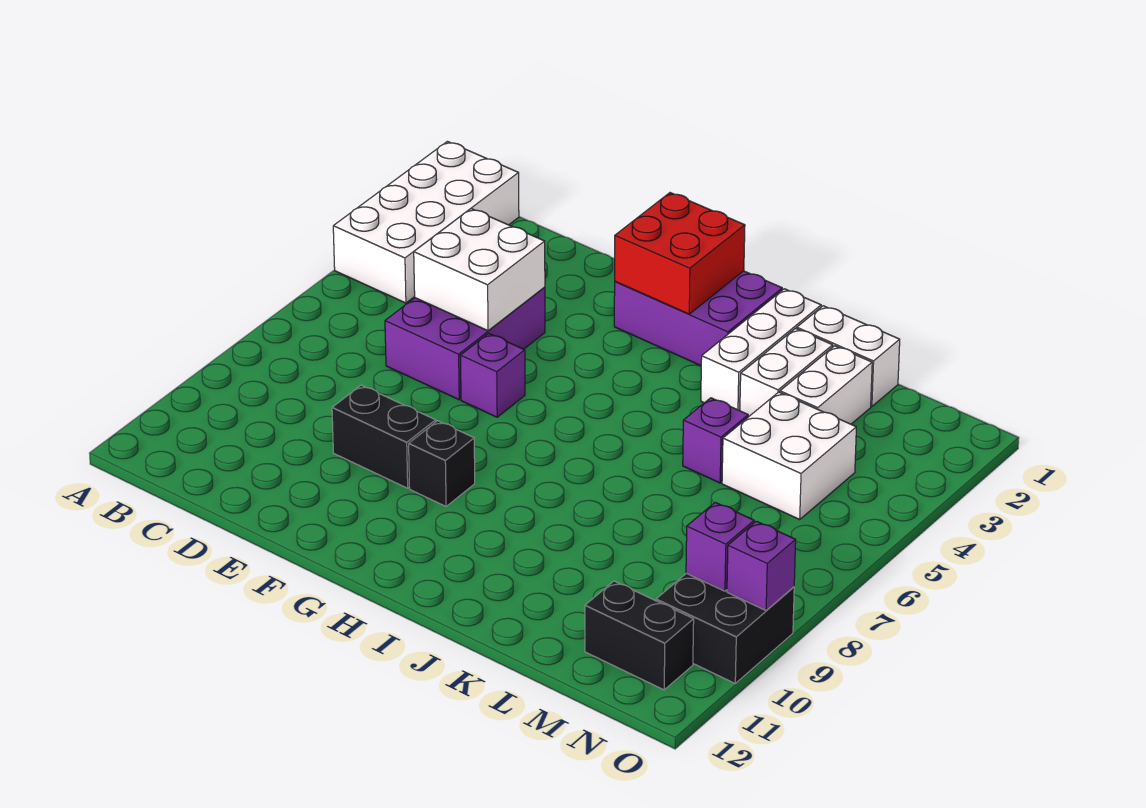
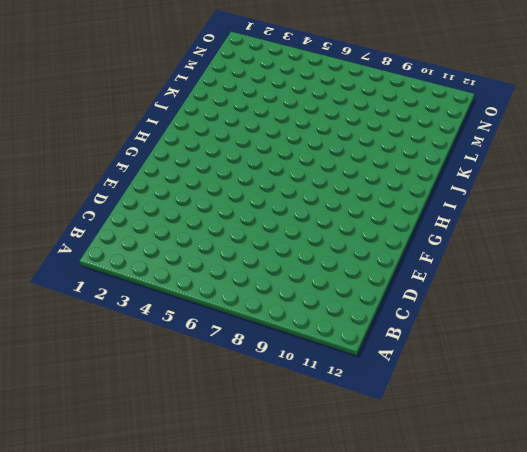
none -> white 2x4 brick [333,141,519,303]
none -> purple 2x3 brick [385,287,545,400]
none -> black 1x2 brick [332,385,436,488]

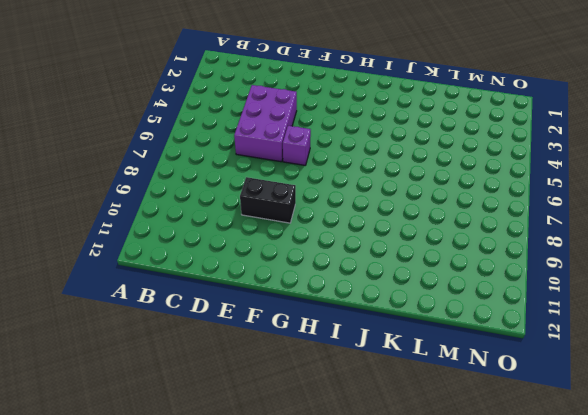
none -> white 2x4 brick [333,141,519,303]
none -> purple 2x3 brick [614,271,782,366]
none -> black 1x1 brick [409,421,475,506]

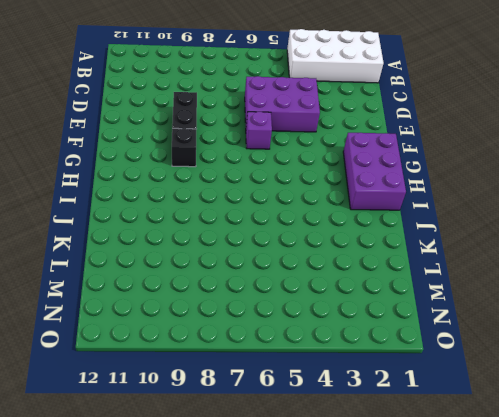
none -> white 1x3 brick [701,289,821,411]
none -> white 1x2 brick [797,306,900,407]
none -> white 1x2 brick [740,328,833,417]

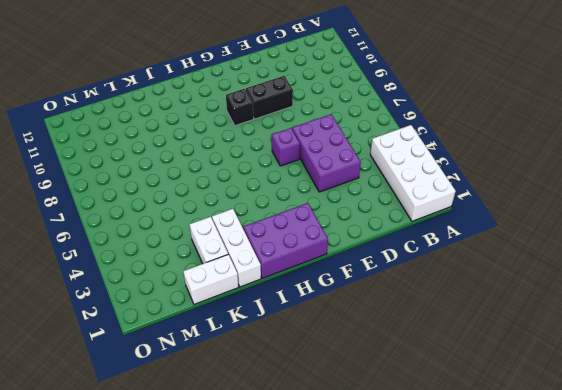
none -> purple 1x1 brick [683,398,748,483]
none -> white 1x2 brick [780,346,872,424]
none -> white 2x2 brick [722,392,856,519]

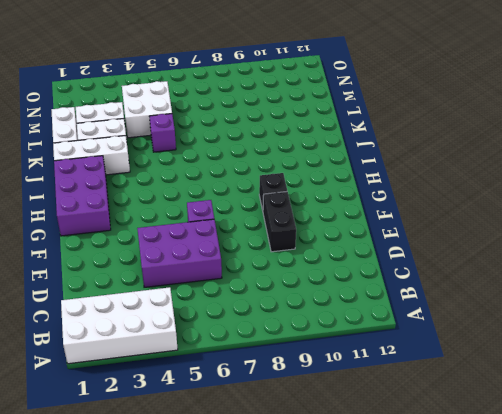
none -> black 1x2 brick [585,581,694,690]
none -> black 2x2 brick [656,573,794,683]
none -> white 2x2 brick [414,209,545,331]

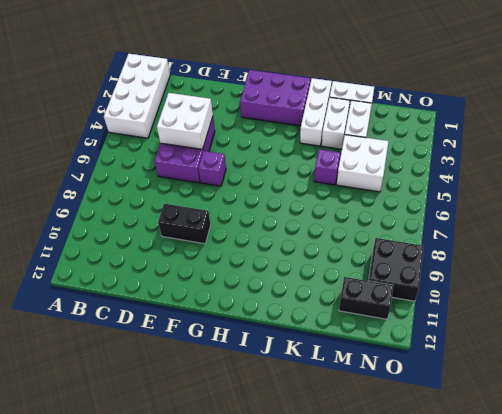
none -> black 1x1 brick [409,421,475,506]
none -> red 2x2 brick [615,193,745,314]
none -> purple 1x1 brick [686,502,754,591]

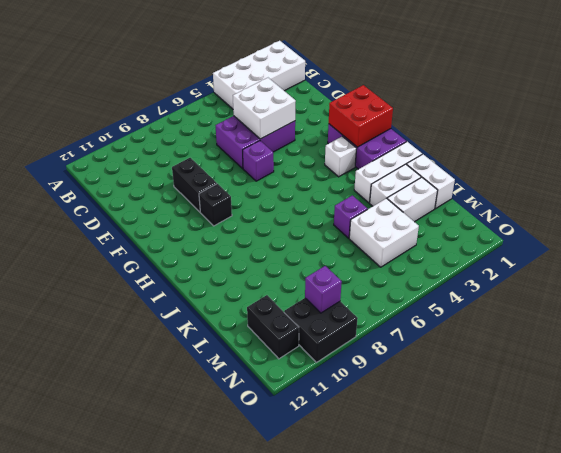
white 1x1 brick [325,136,357,177] -> none
none -> purple 1x1 brick [727,521,796,610]

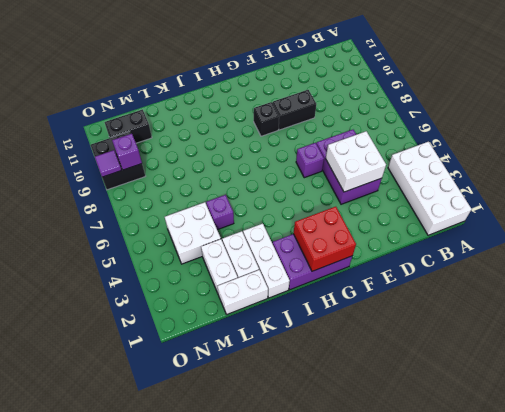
purple 1x1 tile [95,150,122,177] -> purple 1x1 brick [727,521,796,610]

